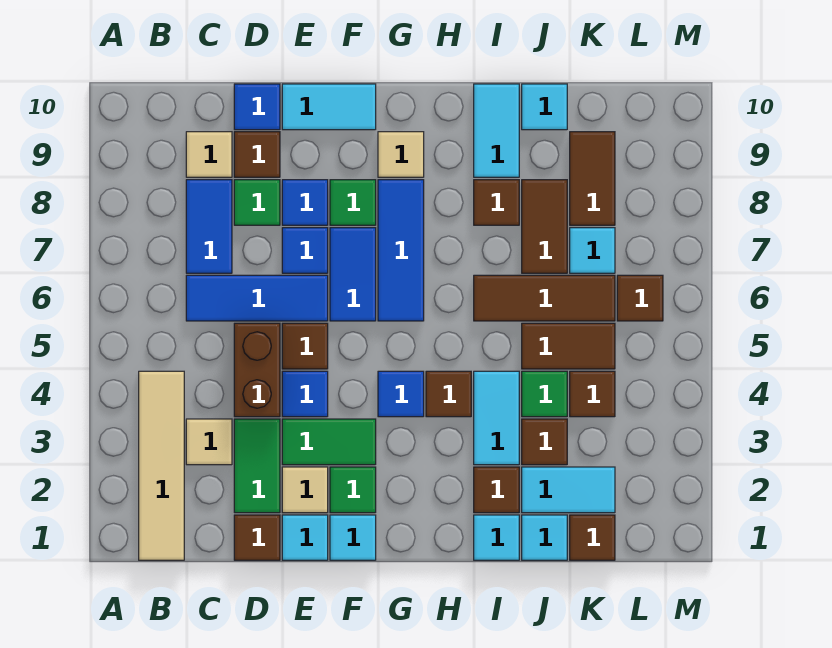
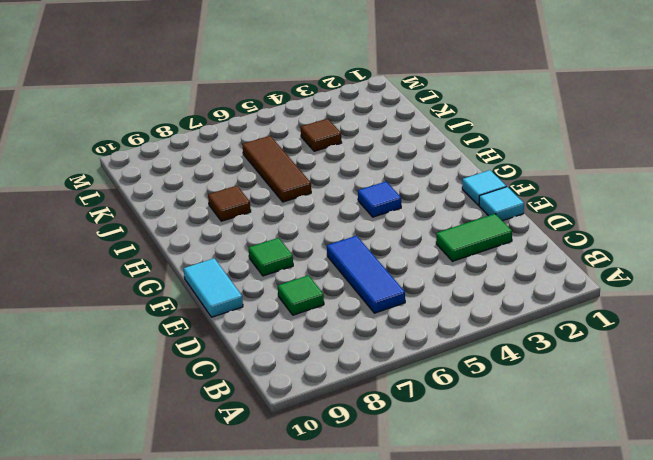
none -> tan 1x4 tile [139,371,184,560]
none -> tan 1x1 tile [186,419,232,465]
none -> blue 1x2 tile [186,180,232,273]
none -> tan 1x1 tile [186,132,232,177]

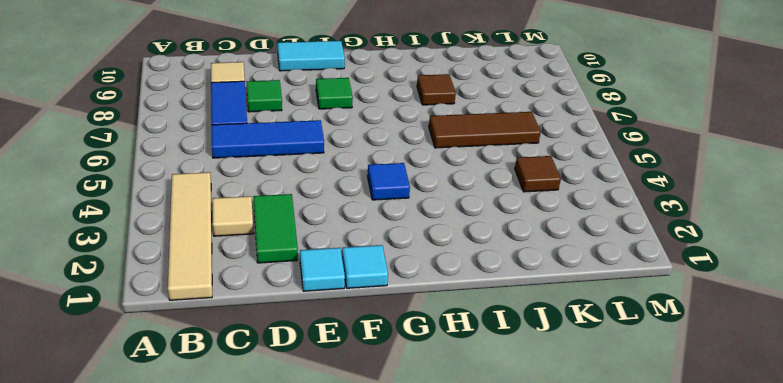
none -> brown 1x1 tile [234,515,280,560]
none -> brown 1x2 brick [234,323,280,417]
none -> brown 1x1 tile [234,132,280,177]
none -> blue 1x1 tile [234,84,280,130]

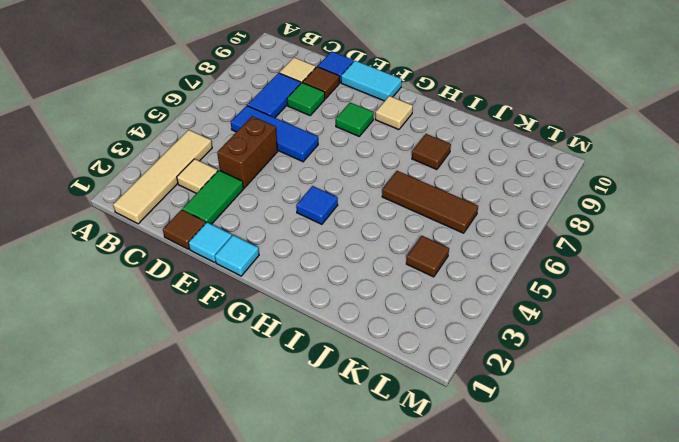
none -> tan 1x1 tile [282,467,328,513]
none -> green 1x2 tile [282,419,376,465]
none -> blue 1x1 tile [282,371,328,417]
none -> brown 1x1 tile [282,323,328,369]

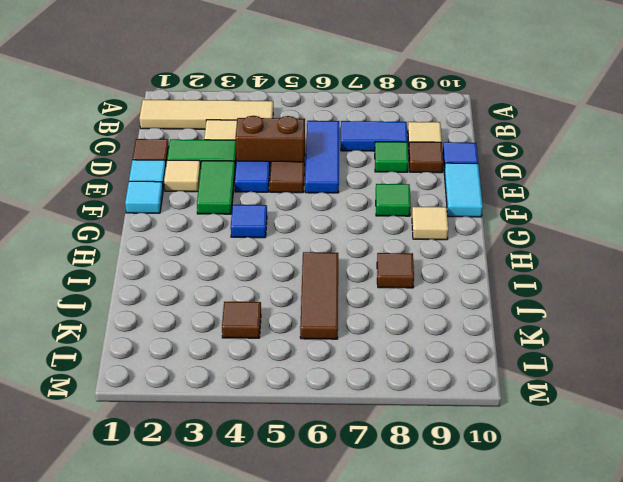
none -> blue 1x1 tile [282,228,328,273]
none -> blue 1x1 tile [282,180,328,225]
none -> green 1x1 tile [330,467,376,513]
none -> blue 1x2 tile [330,228,376,321]

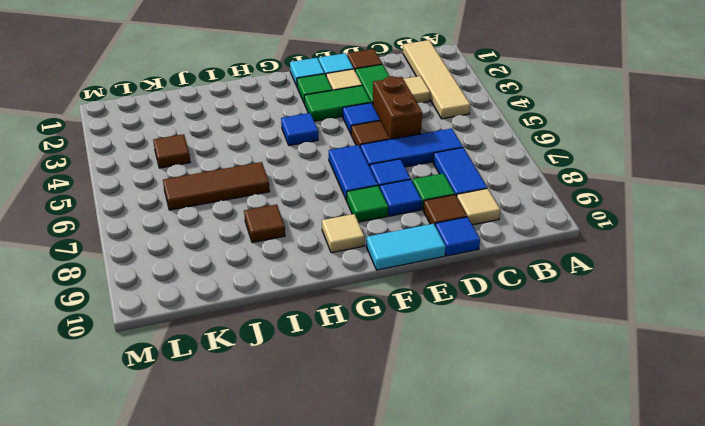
none -> blue 1x3 tile [378,180,424,321]
none -> brown 1x1 tile [426,371,471,417]
none -> cyan 1x1 tile [474,515,519,560]
none -> brown 1x1 tile [474,467,519,513]

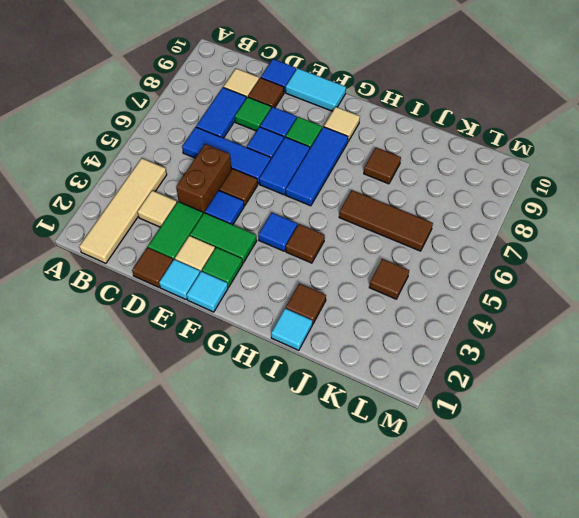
none -> cyan 1x2 tile [474,371,519,465]
none -> cyan 1x2 tile [474,84,519,177]
none -> cyan 1x1 tile [522,515,567,560]
none -> cyan 1x2 tile [522,467,615,513]

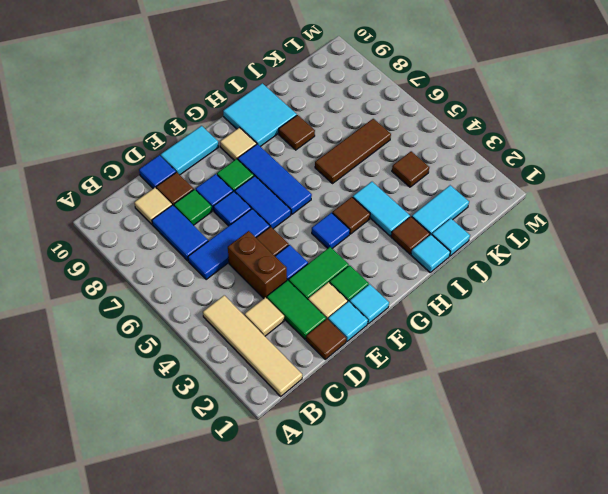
cyan 2x2 tile [223,83,297,146] -> cyan 1x2 tile [474,84,519,177]
none -> brown 1x1 tile [522,419,567,465]
none -> green 1x1 tile [522,371,567,417]
none -> brown 1x2 tile [522,323,615,369]
none -> brown 1x2 tile [522,180,567,273]

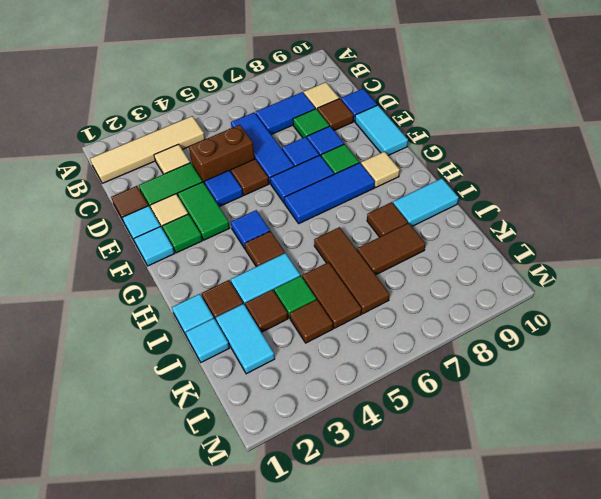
none -> cyan 1x1 tile [522,84,567,130]
none -> brown 1x1 tile [570,515,615,560]
none -> cyan 1x1 tile [570,228,615,273]
none -> brown 1x2 tile [570,132,615,225]

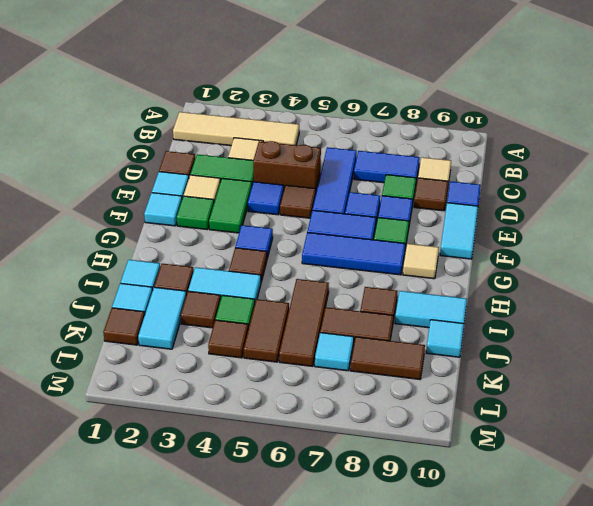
none -> brown 1x1 tile [617,275,663,321]

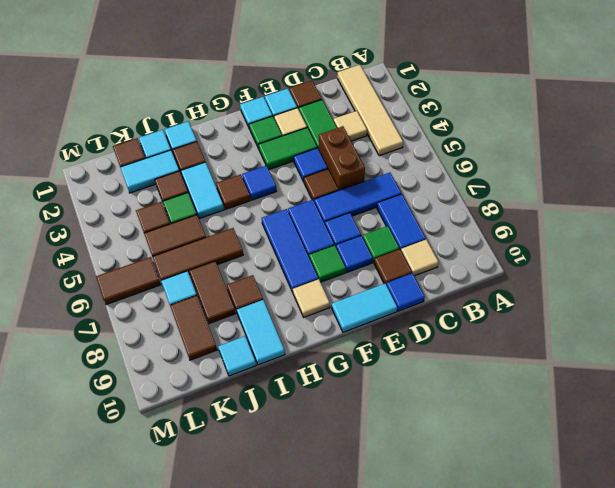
brown 1x2 tile [96,257,161,305] -> brown 1x1 tile [617,275,663,321]

